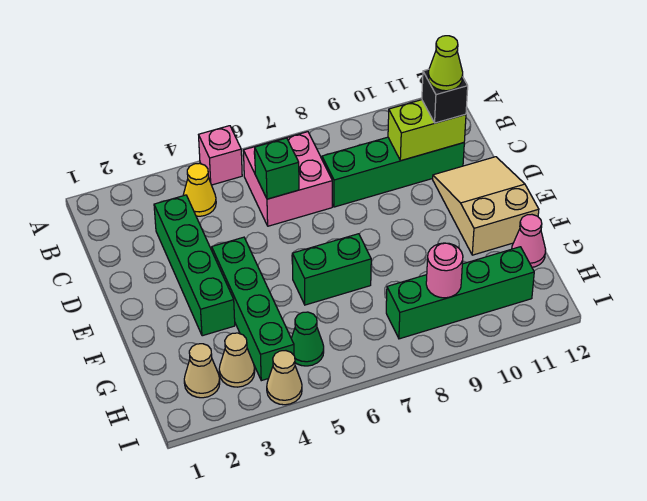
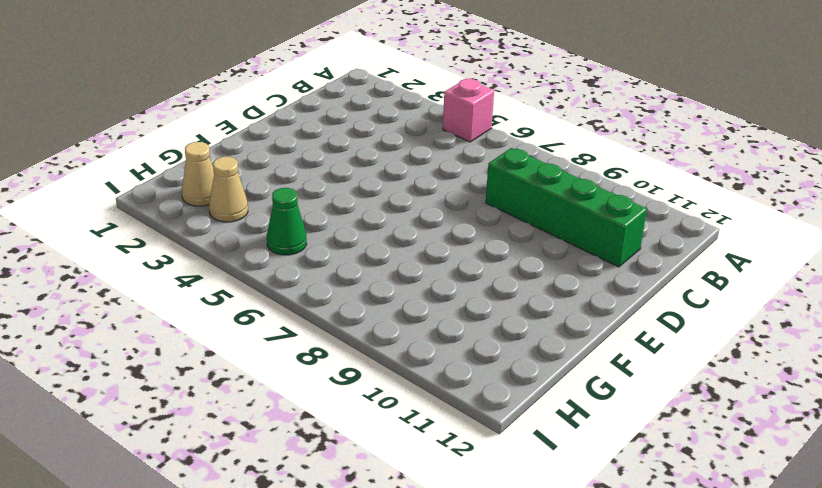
none -> yellow 1x1 cone [183,163,216,216]
none -> pink 2x2 brick [243,132,332,226]
none -> green 1x4 brick [154,195,235,336]

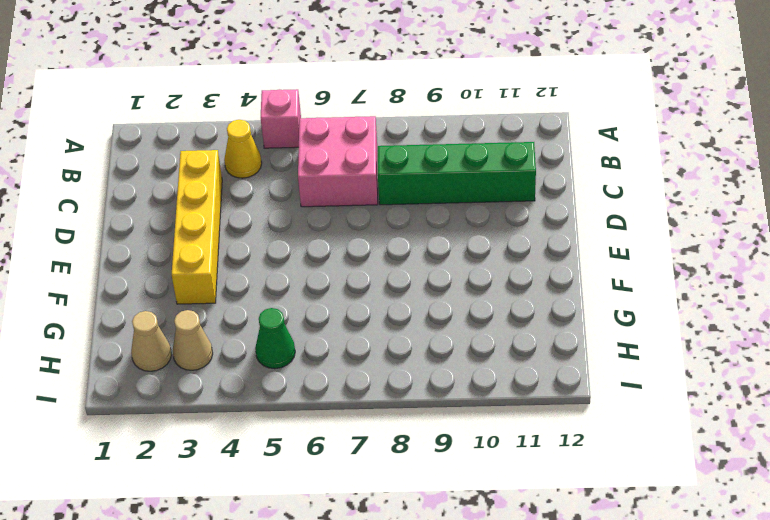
yellow 1x4 brick [172,150,222,304] -> green 1x4 brick [154,195,235,336]
none -> tan 2x3 slope [433,157,539,255]
none -> green 1x4 brick [212,237,294,381]
none -> green 1x2 brick [292,234,371,305]

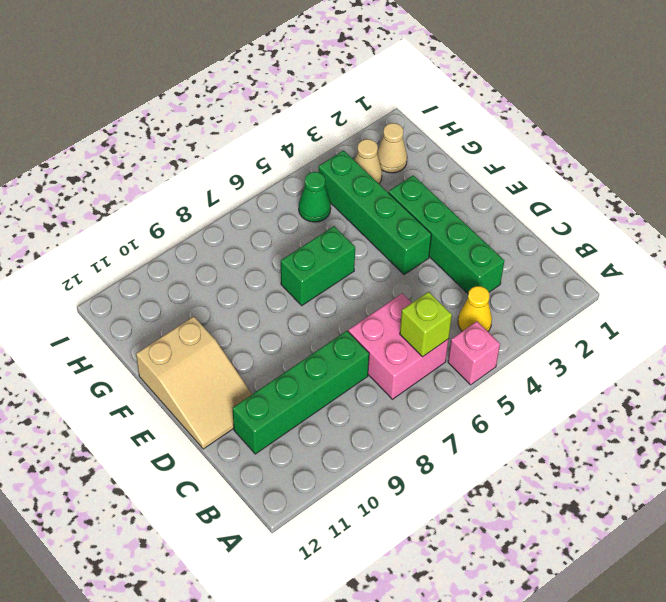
lime 1x1 brick [400,292,452,357] -> none
none -> pink 1x1 cone [512,215,546,267]
none -> green 1x4 brick [386,247,534,339]
none -> tan 1x1 cone [267,351,302,405]

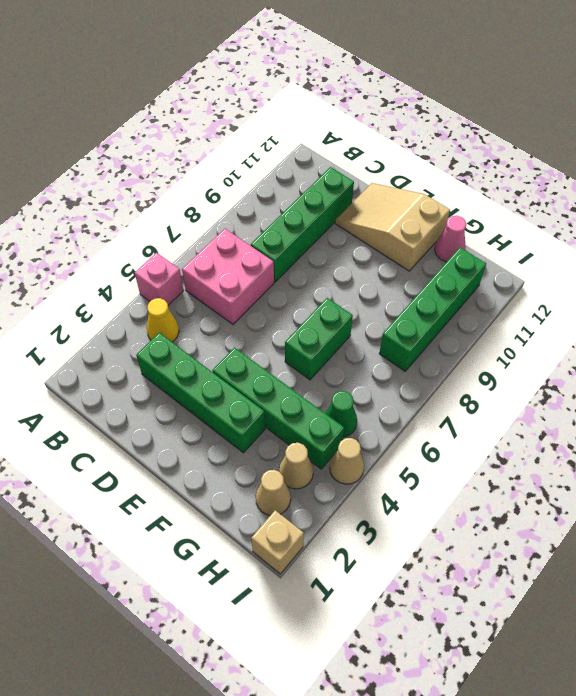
tan 1x1 brick [251,510,304,574] -> none
none -> green 1x1 brick [255,138,299,199]
none -> lime 1x2 brick [388,100,466,161]
none -> pink 1x1 round brick [426,243,463,298]

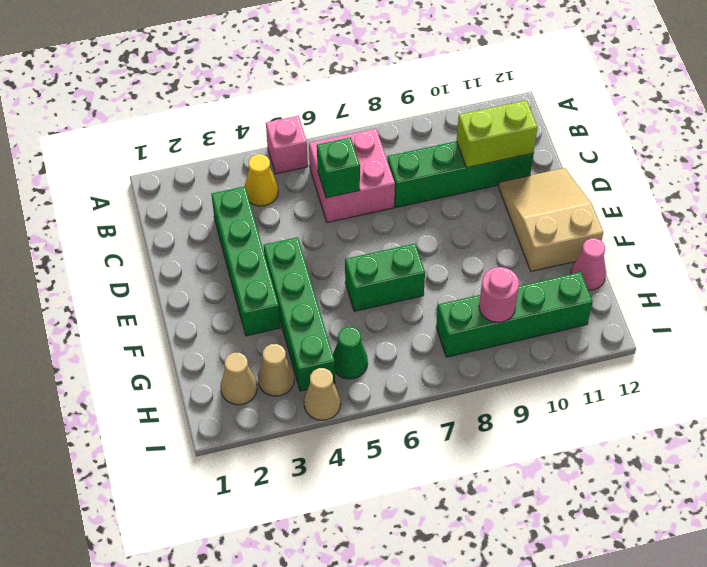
none -> black 1x1 brick [422,69,468,123]
none -> lime 1x1 cone [428,36,463,91]

